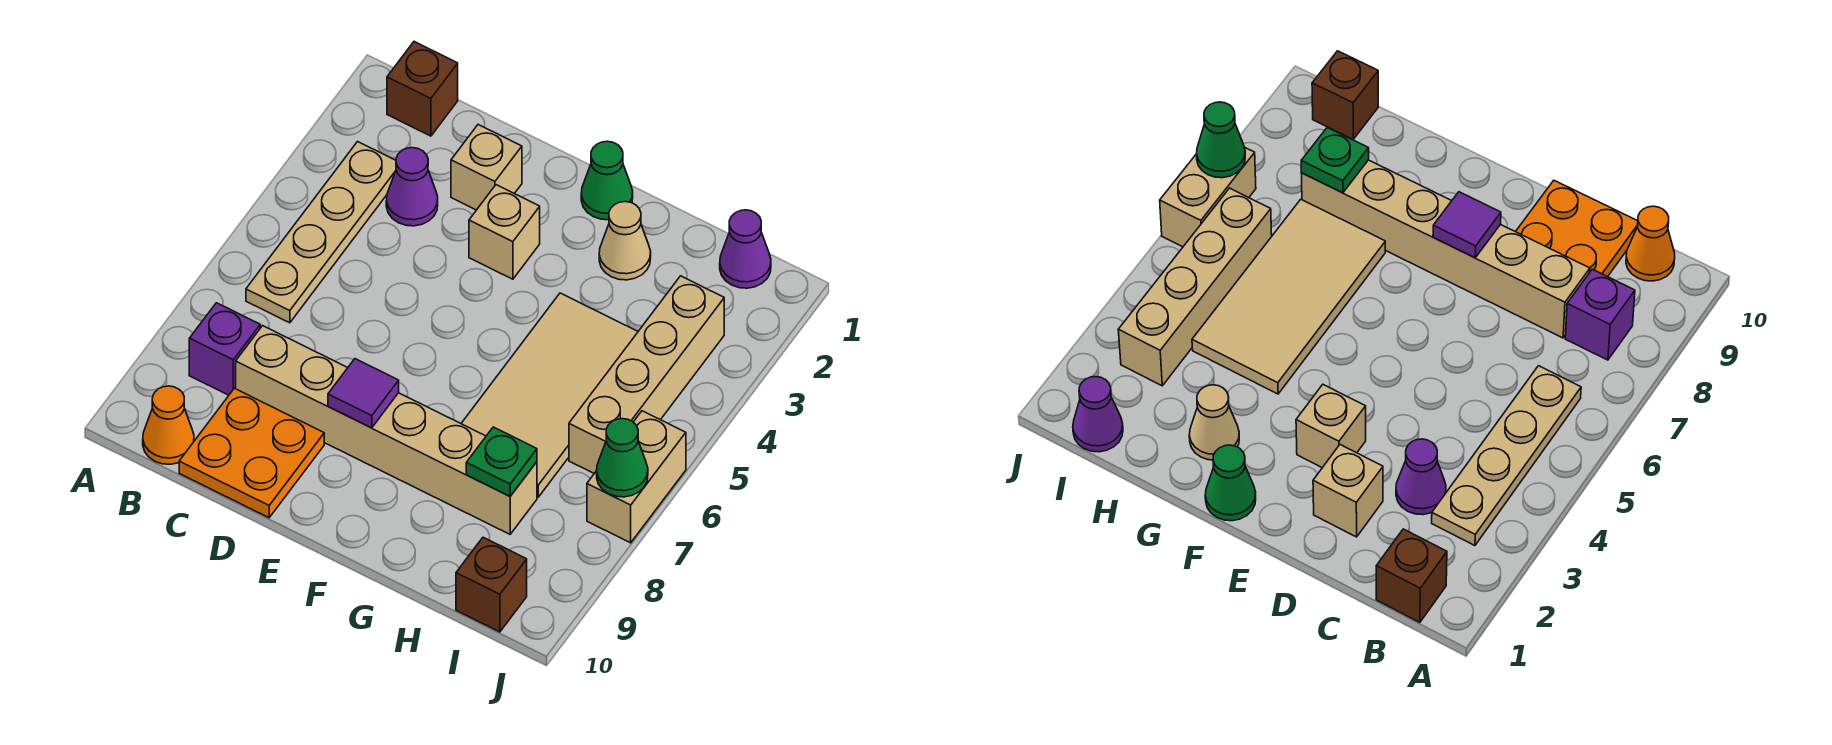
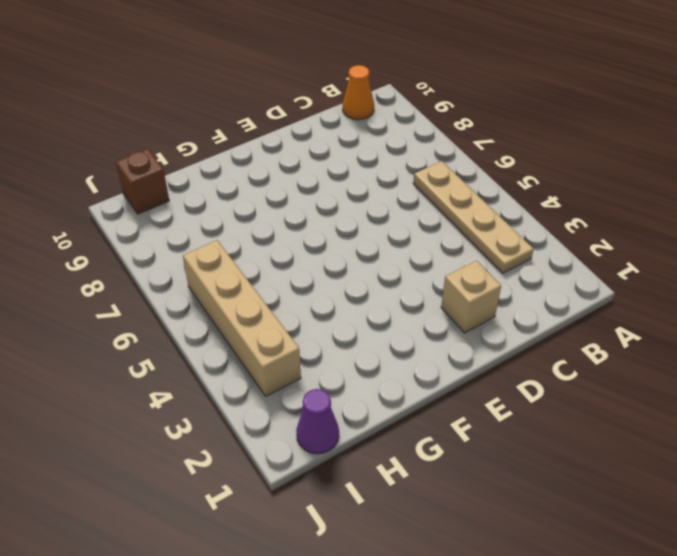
none -> brown 1x1 brick [387,42,458,136]
none -> purple 1x1 brick [189,303,260,395]
none -> purple 1x1 cone [386,148,438,226]

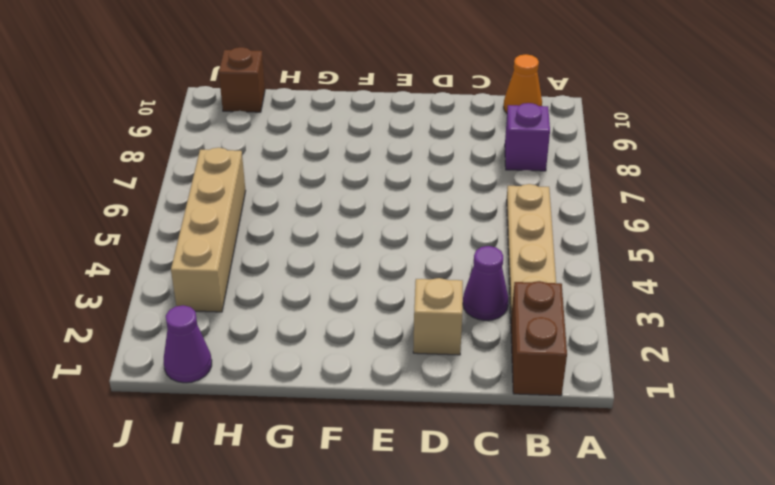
brown 1x2 brick [511,281,567,396] -> brown 1x1 brick [387,42,458,136]
none -> tan 1x6 brick [236,326,537,534]
none -> orange 2x2 plate [179,388,324,518]
none -> tan 1x1 brick [469,185,540,279]

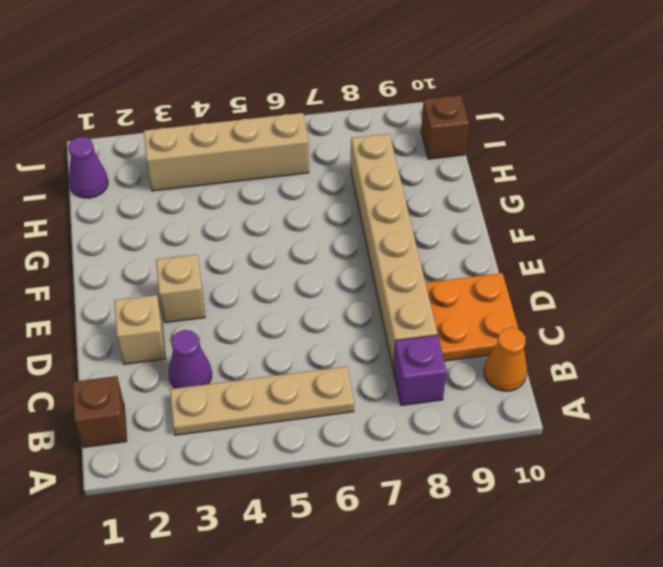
none -> green 1x1 cone [581,141,633,220]
none -> tan 1x1 cone [599,202,651,280]
none -> tan 2x4 tile [461,293,638,497]

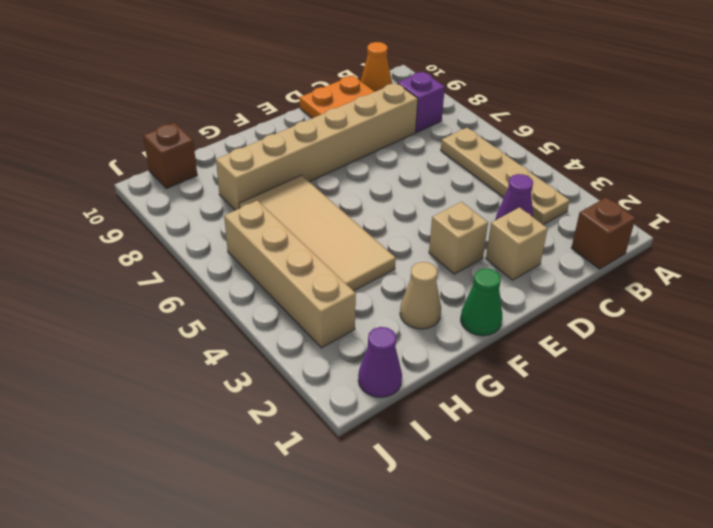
none -> tan 1x2 brick [587,411,686,543]
none -> purple 1x1 tile [328,359,399,428]
none -> green 1x1 plate [466,427,537,496]

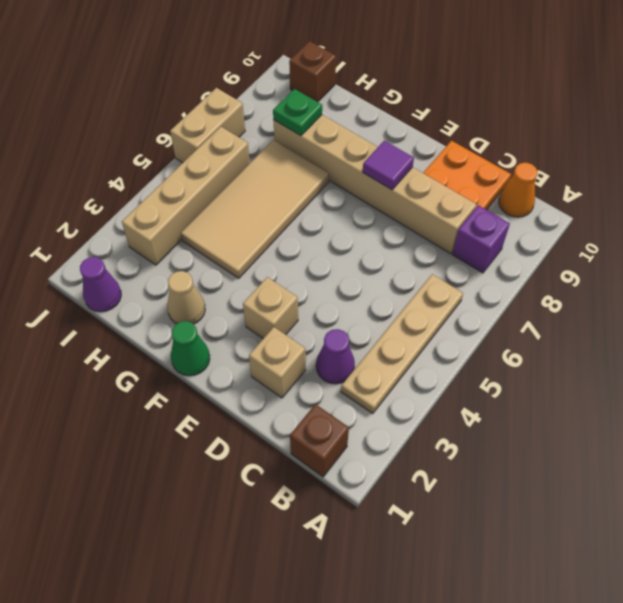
none -> green 1x1 cone [597,419,648,497]

